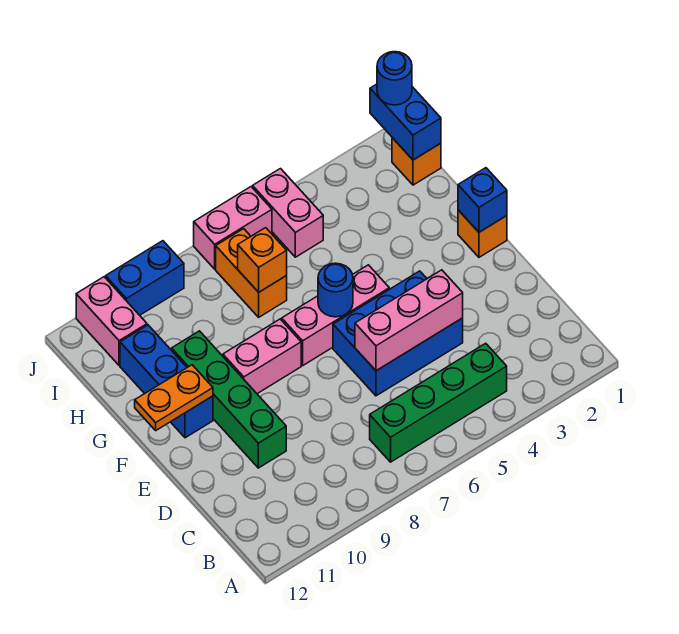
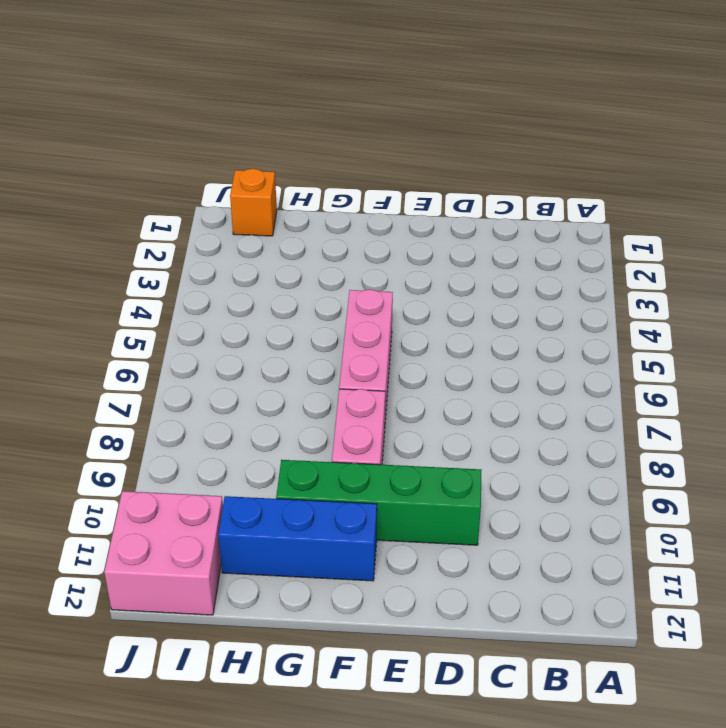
pink 2x2 brick [104,491,223,615] -> pink 1x2 brick [76,277,147,365]
none -> green 1x4 brick [370,343,507,462]
none -> blue 2x3 brick [333,271,463,396]
none -> orange 1x1 brick [458,210,507,257]

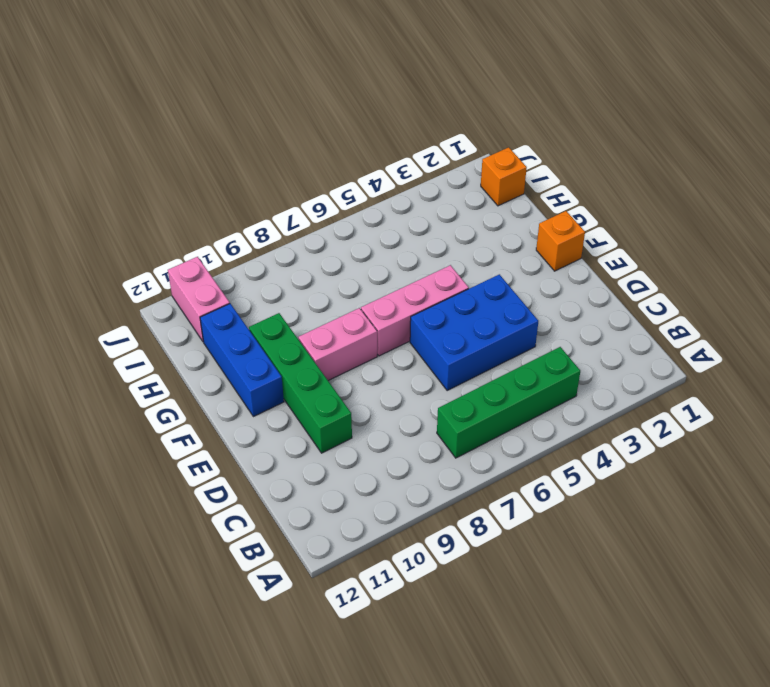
none -> orange 1x2 brick [216,229,287,317]
none -> pink 1x2 brick [253,169,323,257]
none -> pink 1x2 brick [194,187,272,269]

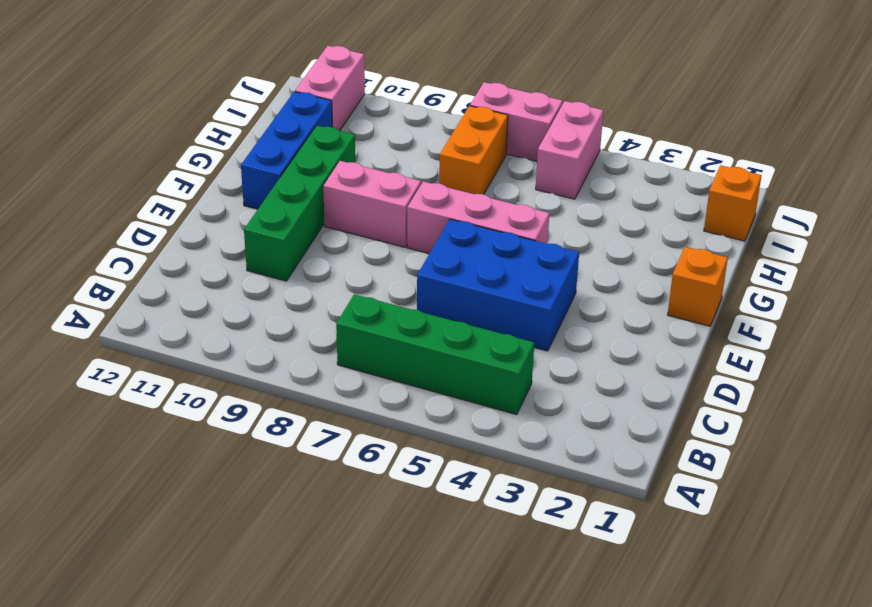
none -> blue 1x2 brick [106,241,184,315]
none -> pink 1x3 brick [355,270,463,371]
none -> blue 1x1 brick [458,168,507,232]

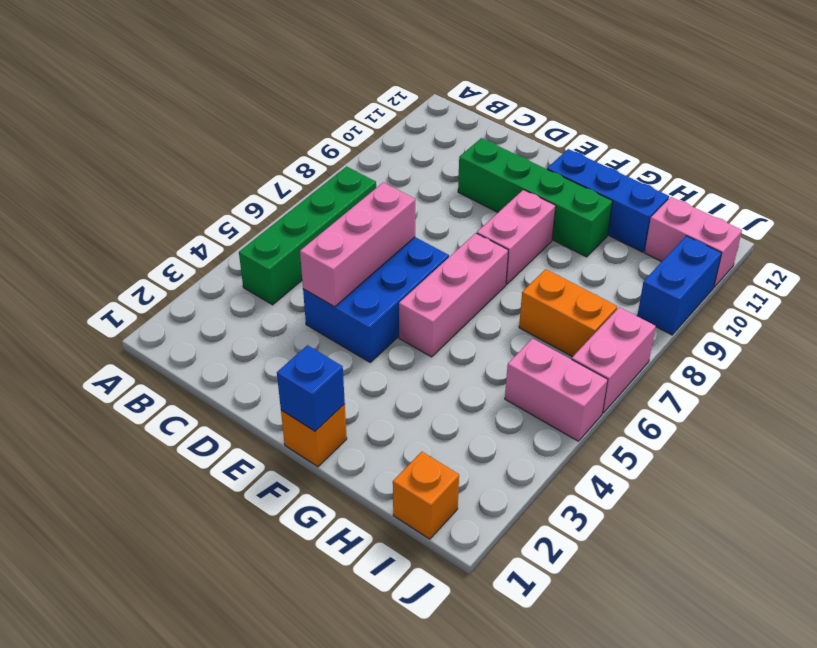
none -> blue 1x1 round brick [318,263,353,317]
none -> orange 1x2 plate [135,365,213,430]
none -> orange 1x1 brick [238,228,287,292]

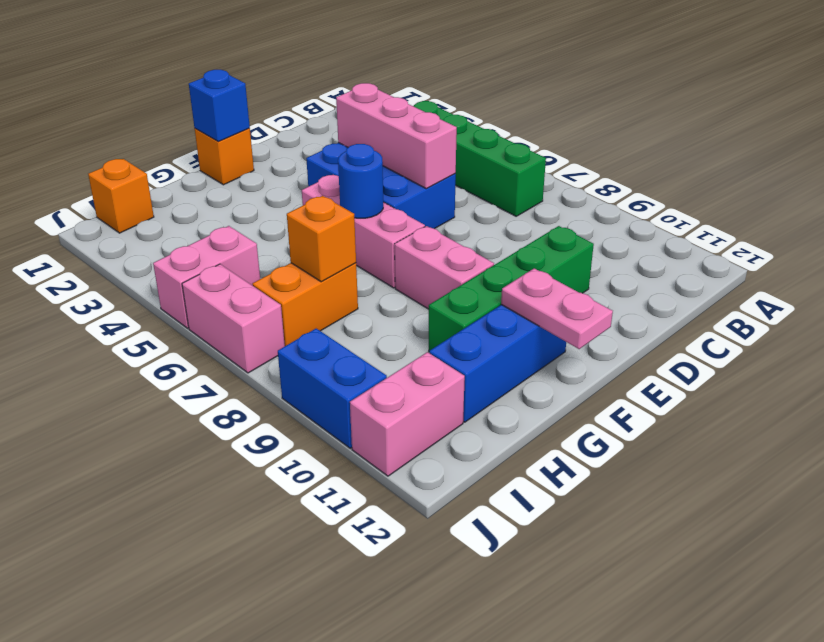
pink 1x2 plate [501,268,613,349] -> orange 1x2 plate [135,365,213,430]
none -> blue 1x2 brick [370,84,441,160]
none -> blue 1x1 round brick [377,52,412,105]

